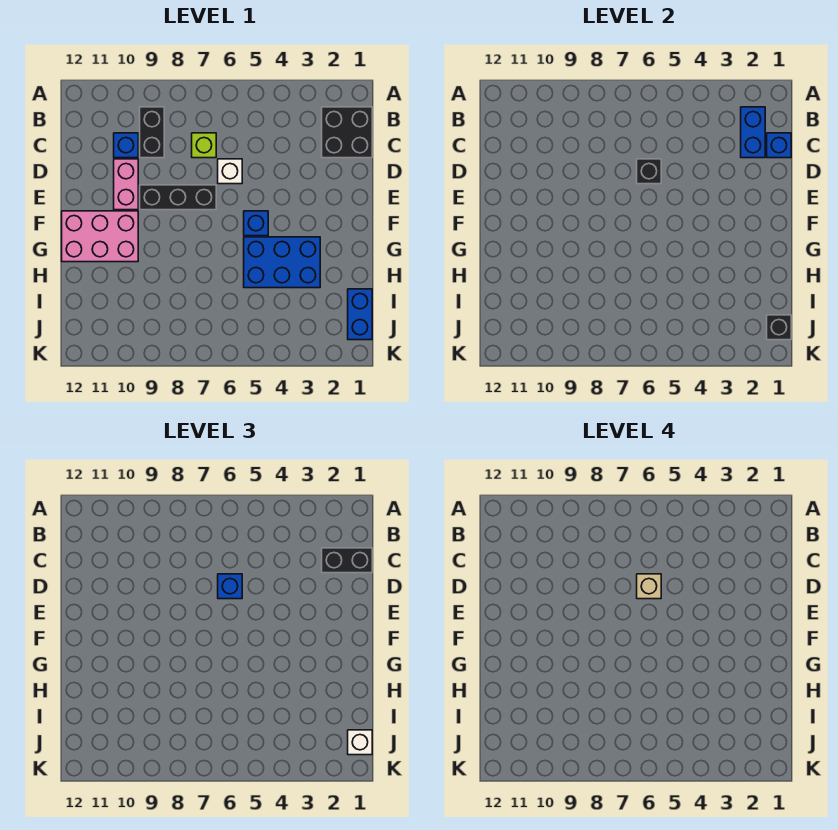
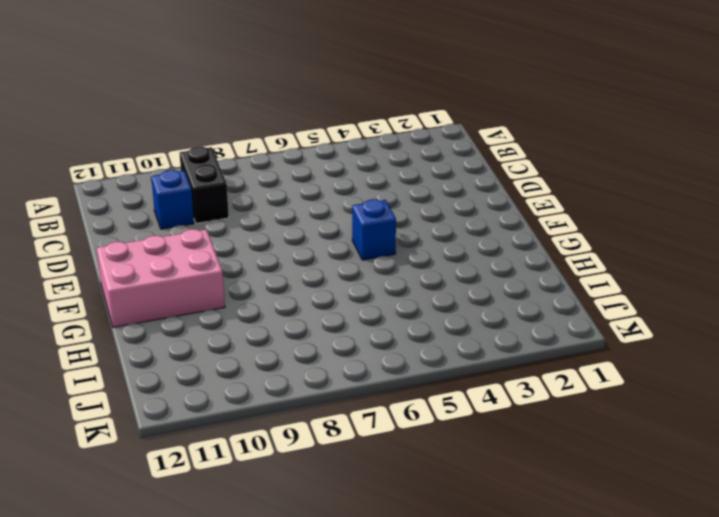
none -> black 2x2 brick [322,107,372,158]
none -> lime 1x1 brick [192,133,216,158]
none -> white 1x1 brick [218,159,242,184]

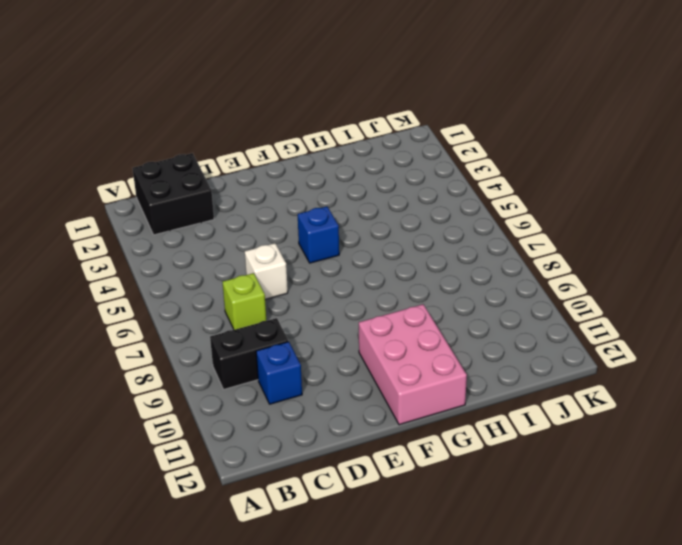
none -> pink 1x2 brick [114,159,138,210]
none -> black 1x3 brick [140,185,216,210]
none -> blue 2x3 brick [244,237,320,288]

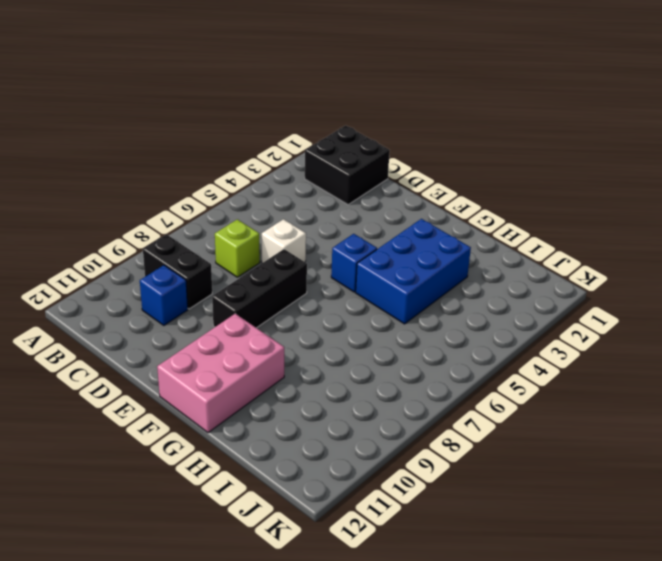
none -> pink 1x2 brick [114,159,138,210]
none -> blue 1x2 brick [348,289,372,340]
none -> blue 1x2 brick [741,107,765,158]

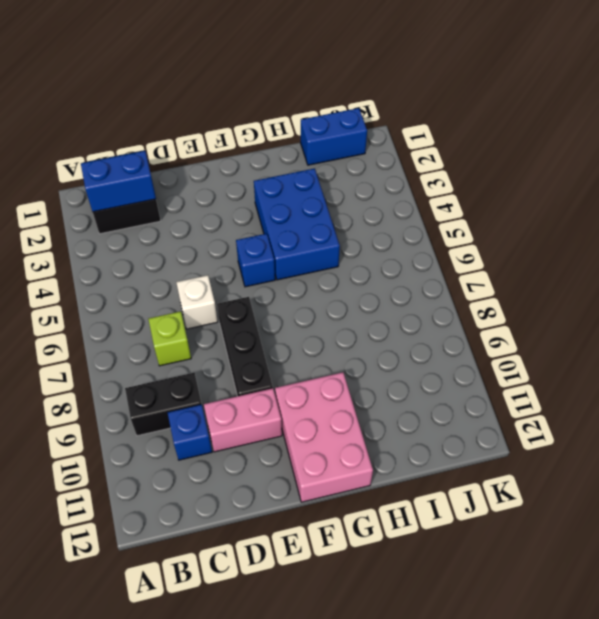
none -> blue 1x1 brick [767,133,791,158]
none -> black 1x1 brick [637,159,661,184]
none -> black 1x1 brick [767,315,791,340]

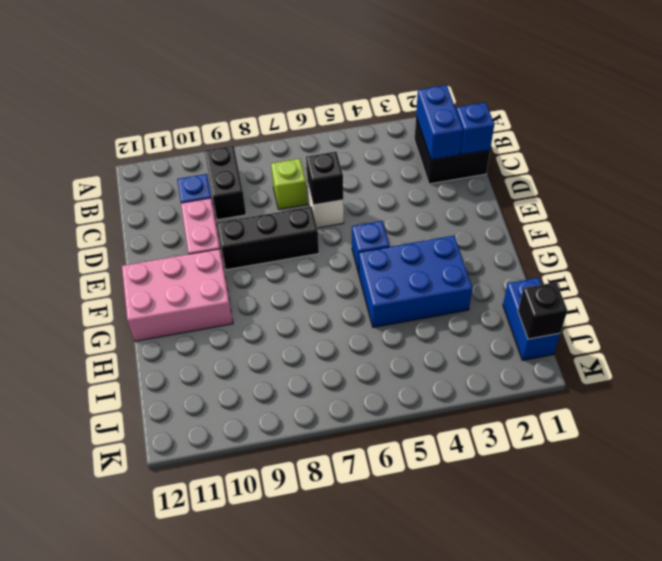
none -> black 1x2 brick [322,548,372,573]
none -> blue 1x1 brick [218,574,242,599]
none -> white 1x1 brick [348,730,372,755]

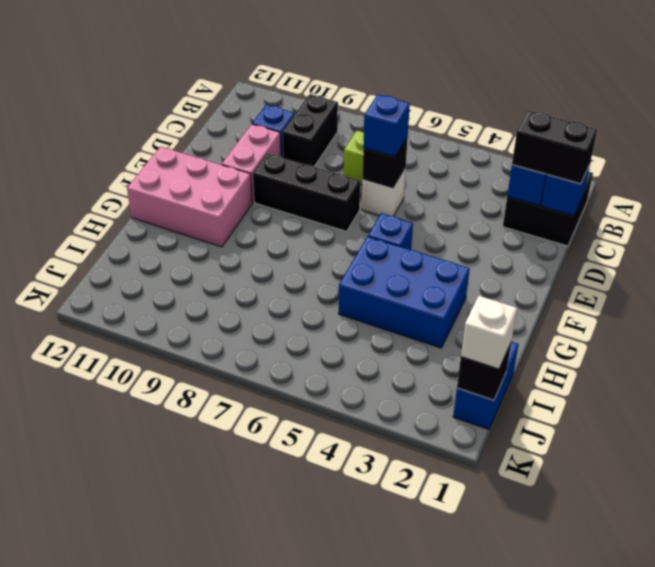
none -> tan 1x1 brick [637,574,661,599]

